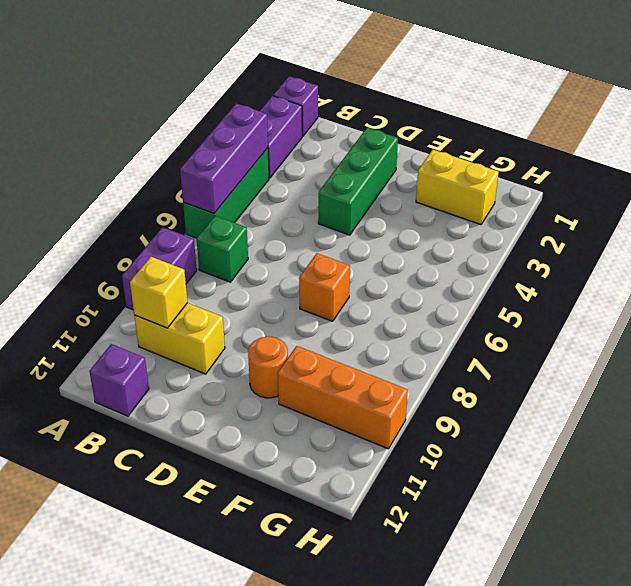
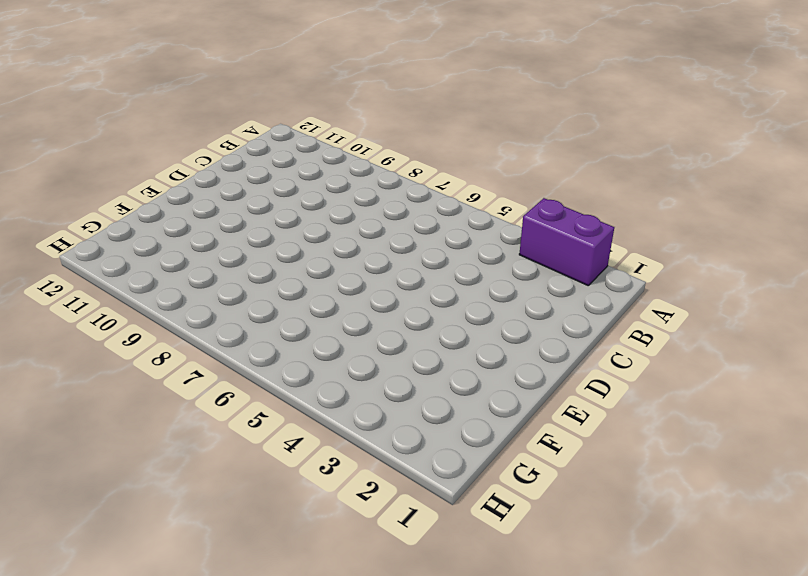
none -> purple 1x1 brick [273,76,318,136]
none -> green 1x3 brick [183,148,269,238]
none -> purple 1x2 brick [122,227,197,310]

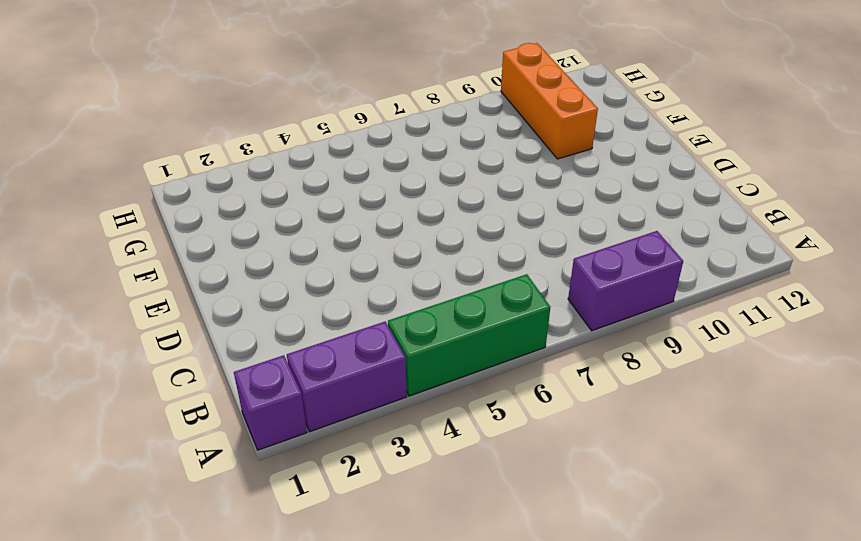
none -> green 1x1 brick [197,216,248,282]
none -> yellow 1x2 brick [134,303,225,374]
none -> purple 1x1 brick [89,344,149,416]

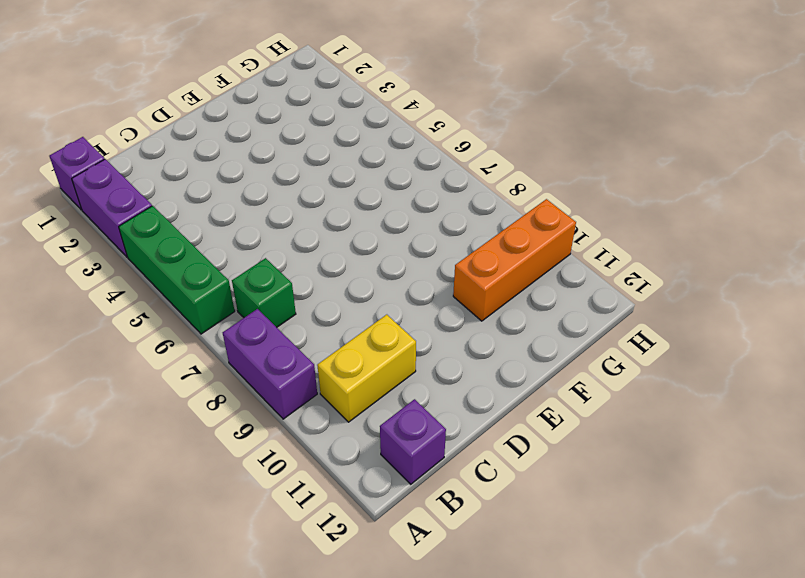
none -> green 1x3 brick [318,128,398,235]
none -> orange 1x1 brick [299,253,350,321]
none -> orange 1x1 round brick [248,336,288,398]

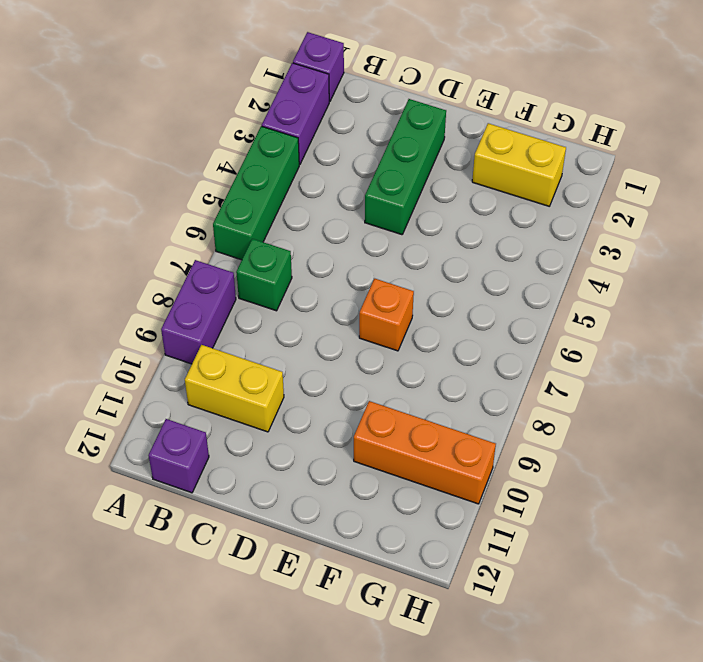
none -> orange 1x1 round brick [248,336,288,398]
none -> purple 1x3 brick [180,103,268,213]
none -> yellow 1x1 brick [130,257,188,328]

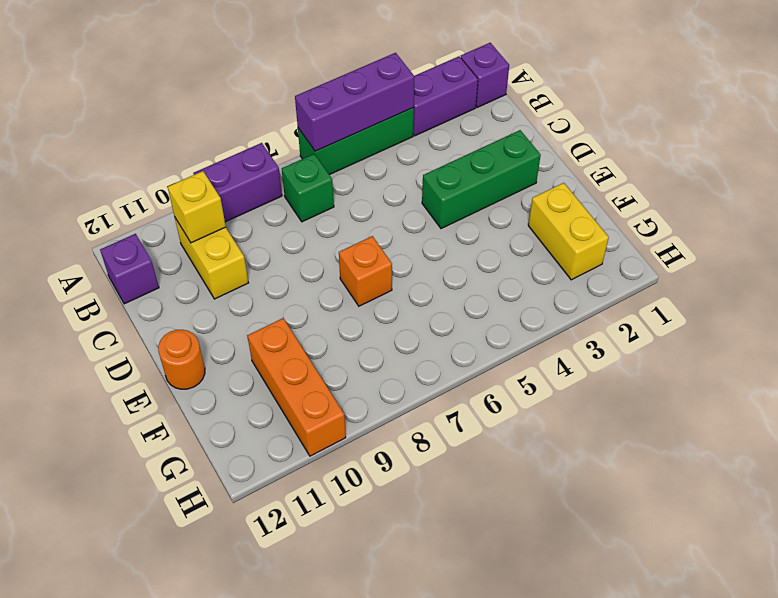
orange 1x1 round brick [158,330,205,389] -> orange 1x1 round brick moved to [248,336,288,398]

